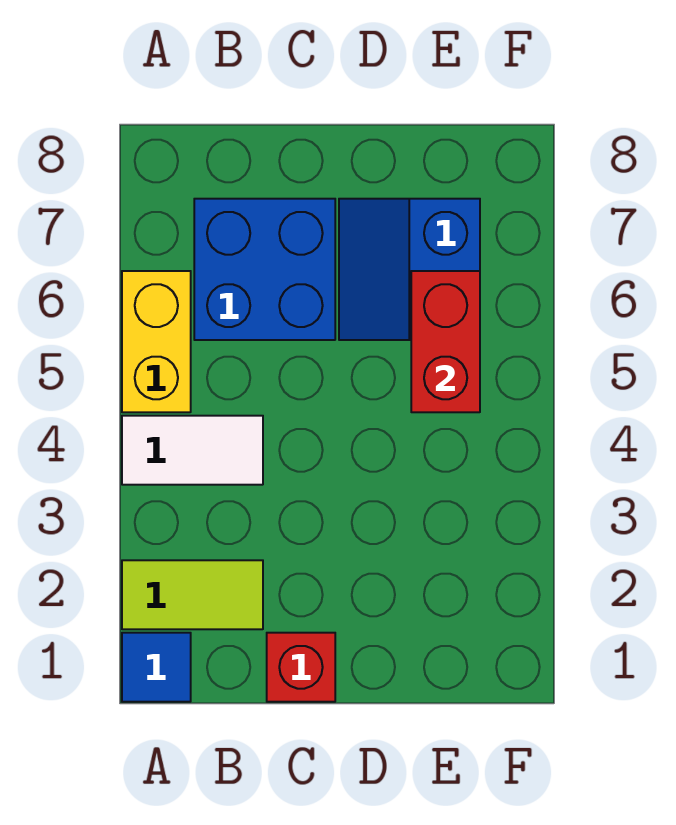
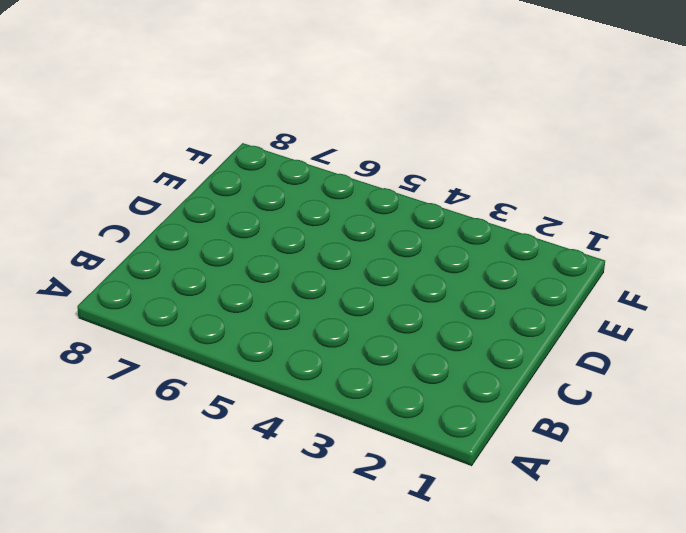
none -> blue 1x1 tile [122,633,191,702]
none -> lime 1x2 tile [122,560,263,629]

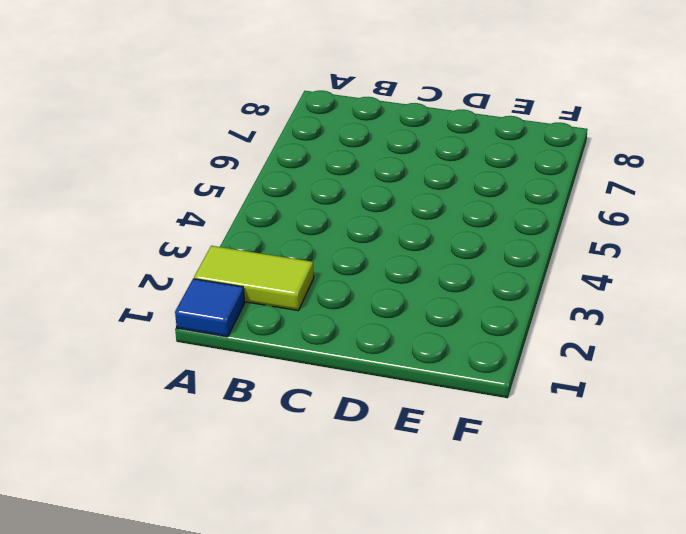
none -> white 1x2 tile [122,416,263,485]
none -> yellow 1x2 brick [122,271,191,412]

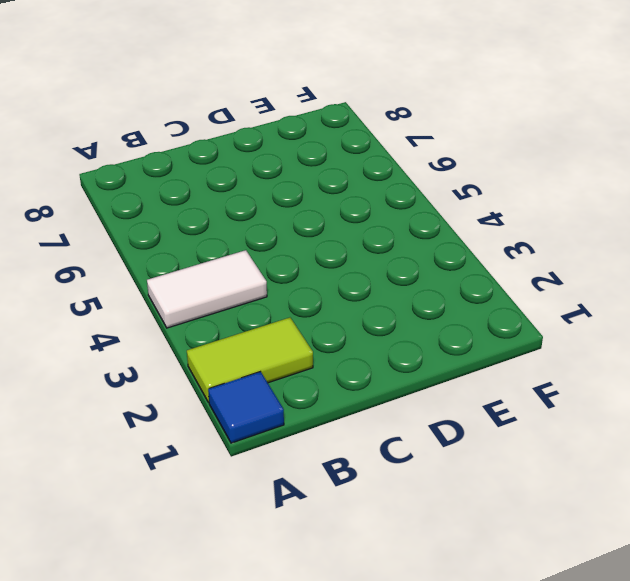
none -> yellow 1x2 brick [122,271,191,412]
none -> blue 2x2 brick [194,199,335,340]

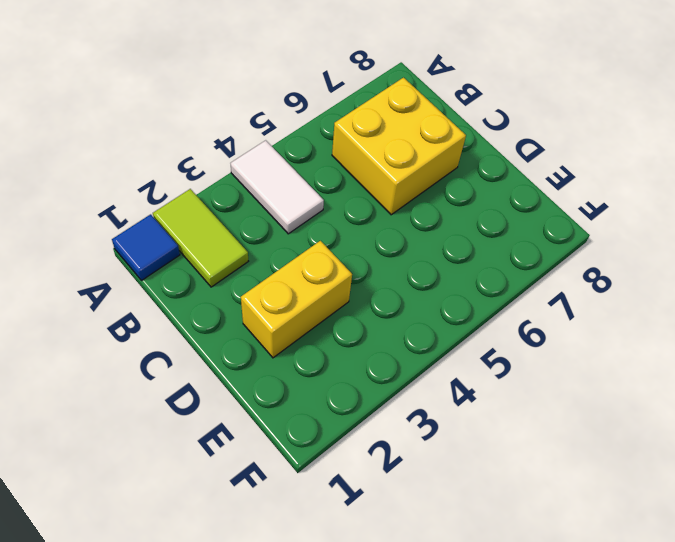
yellow 2x2 brick [332,78,466,215] -> blue 2x2 brick [194,199,335,340]
yellow 1x2 brick [241,241,352,358] -> yellow 1x2 brick moved to [122,271,191,412]
none -> red 1x1 brick [267,633,335,702]
none -> blue 2x2 slope [339,199,480,340]

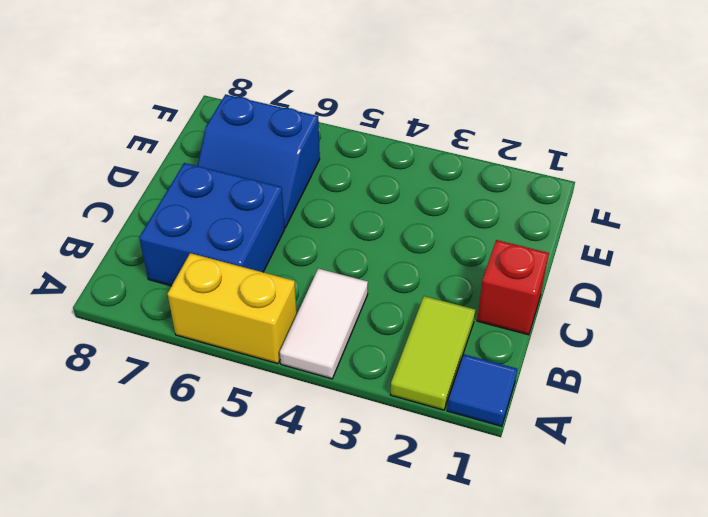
none -> red 1x2 brick [411,271,480,412]

